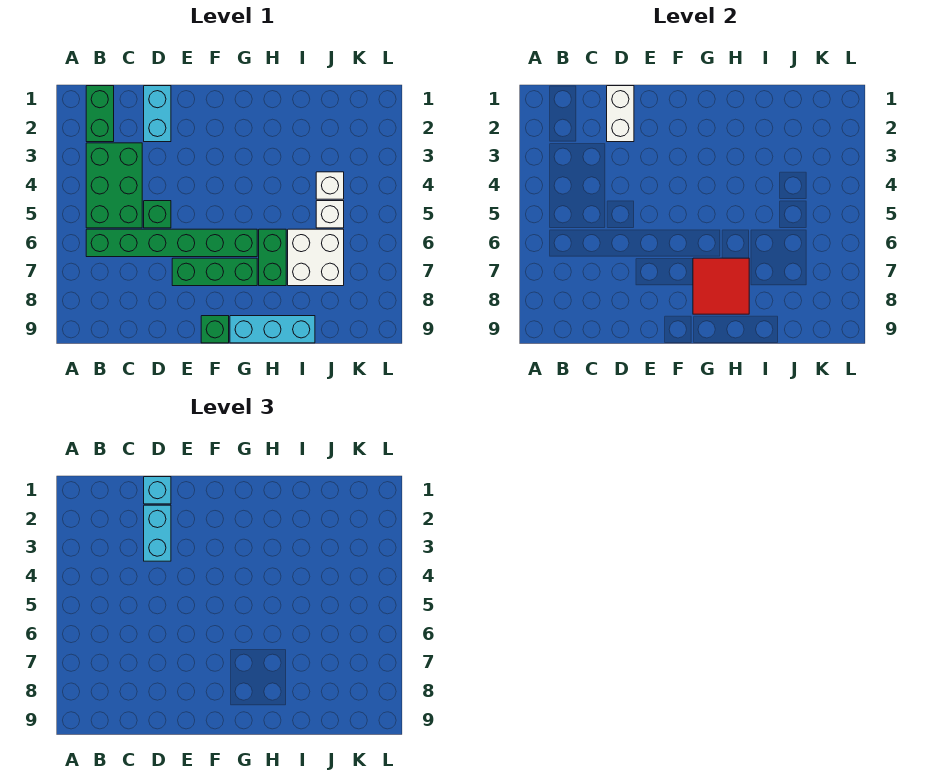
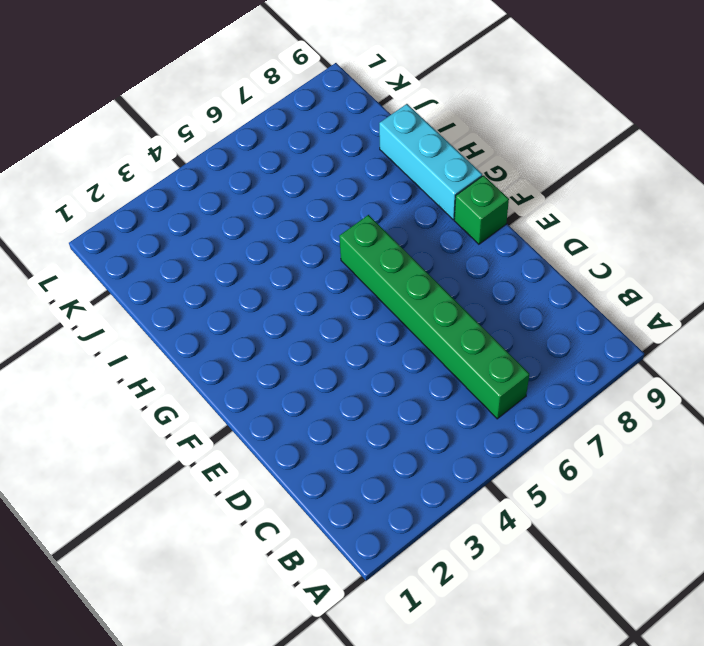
none -> green 1x2 brick [86,86,114,142]
none -> green 2x3 brick [86,143,142,228]
none -> cyan 1x2 brick [144,86,171,142]

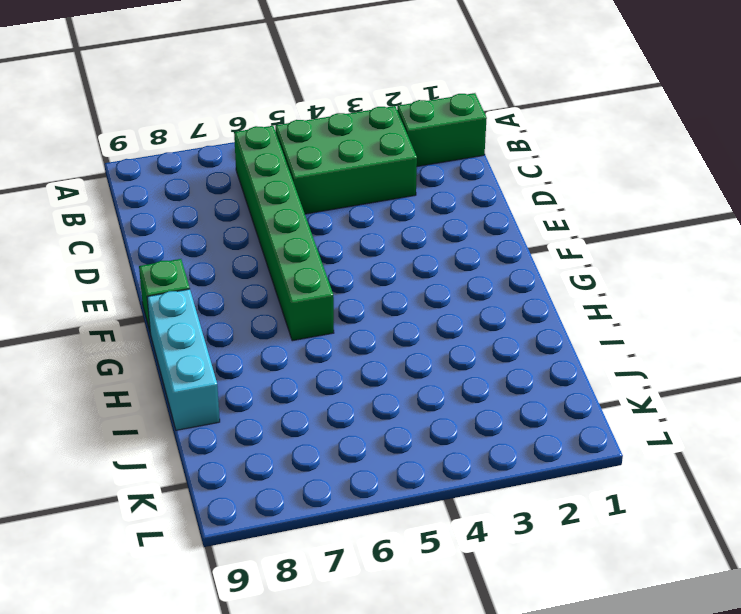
none -> cyan 1x2 brick [144,86,171,142]
none -> green 1x1 brick [144,201,171,228]
none -> green 1x3 brick [172,258,257,286]

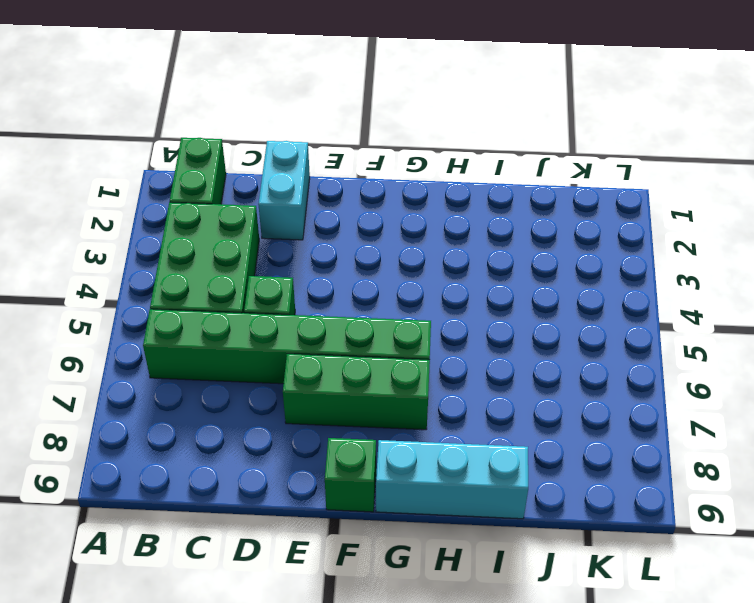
none -> green 1x2 brick [259,229,286,286]
none -> white 2x2 brick [288,229,344,286]
none -> white 1x1 brick [316,172,344,199]

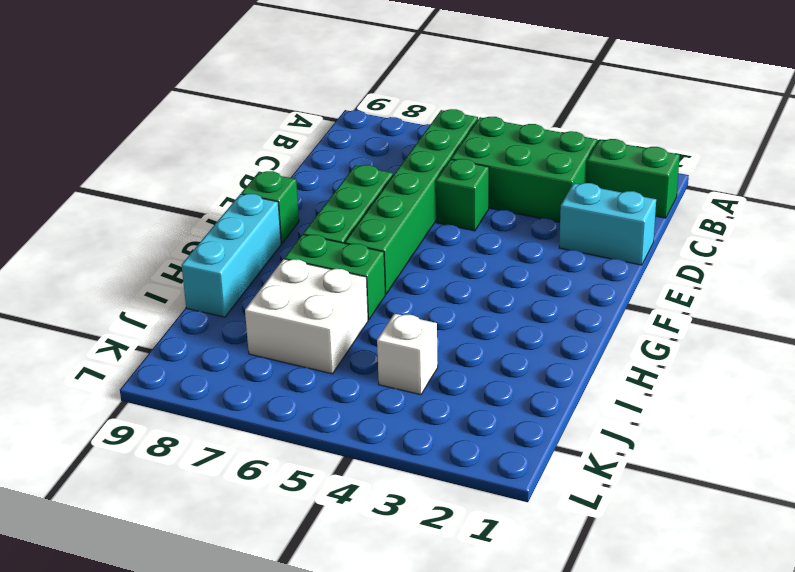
none -> white 1x1 brick [316,201,344,228]
none -> white 1x2 brick [607,86,634,142]
none -> red 2x2 tile [693,258,749,314]

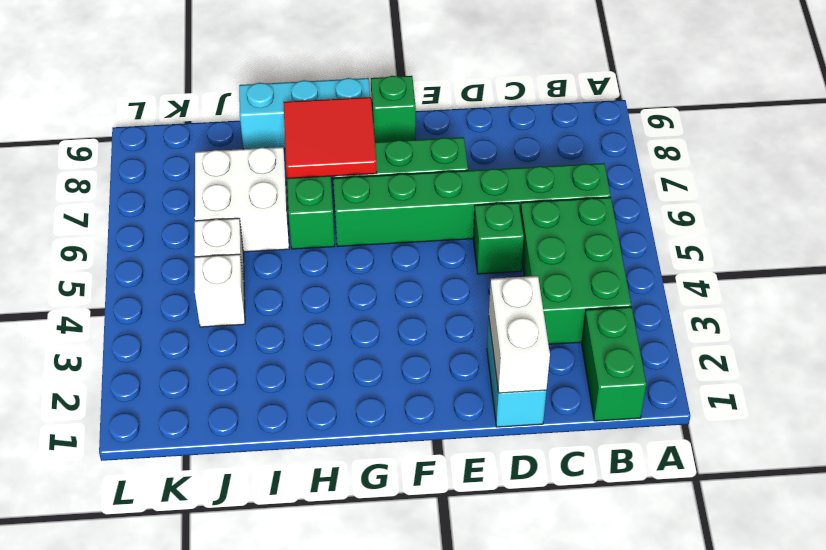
none -> cyan 1x1 brick [144,477,171,504]
none -> cyan 1x2 brick [144,505,171,561]

